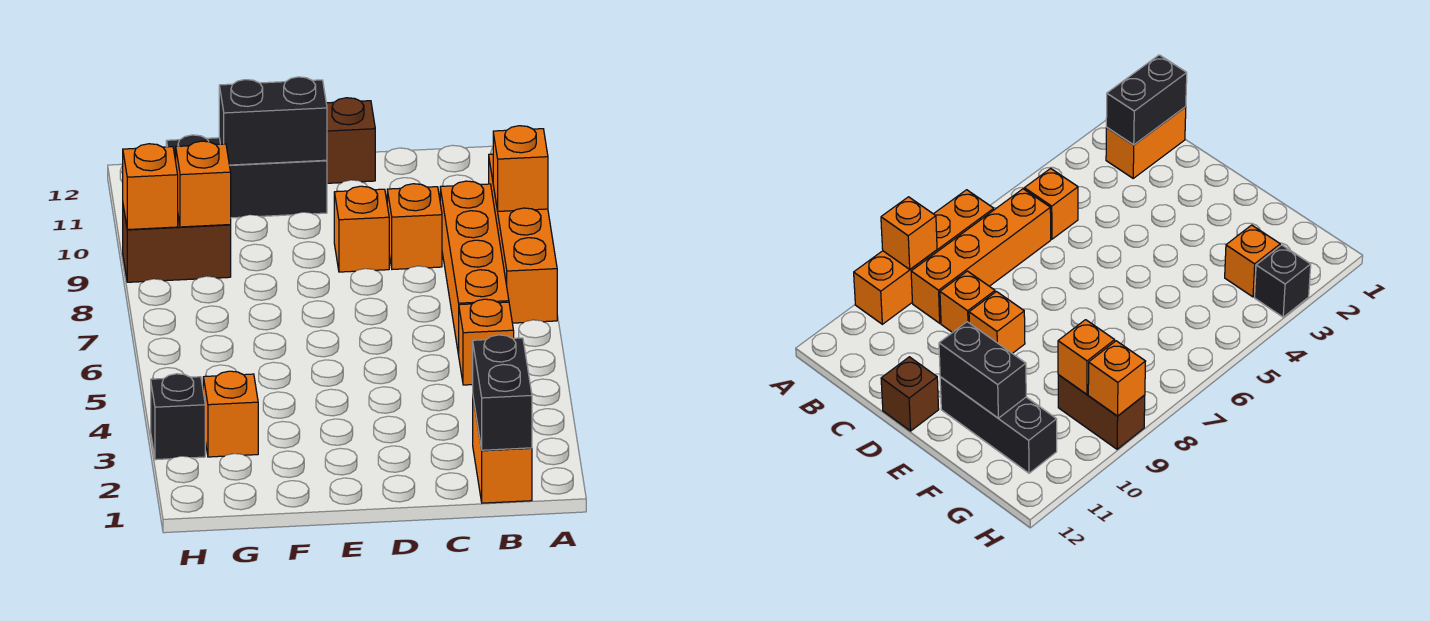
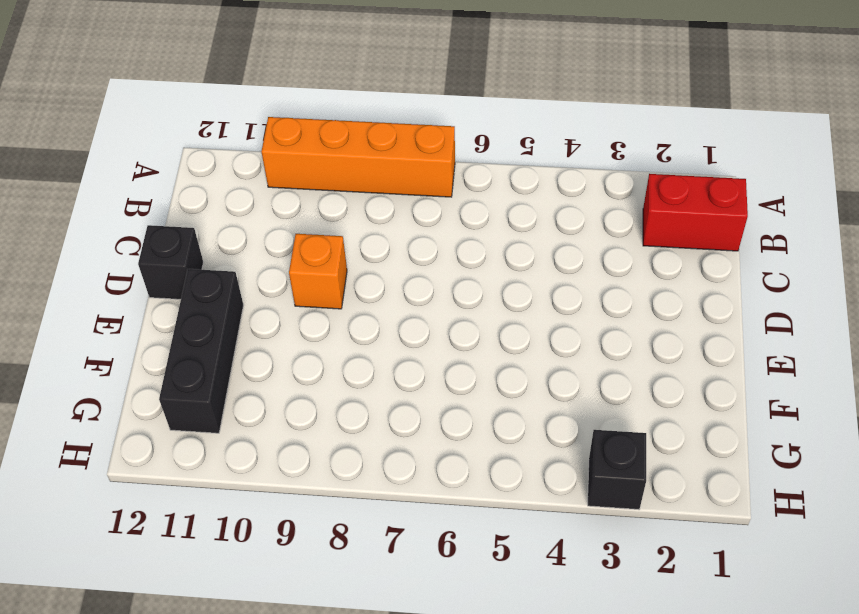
red 1x2 brick [643,174,748,251] -> orange 1x2 brick [473,399,532,503]
black 1x1 brick [138,225,203,299] -> brown 1x1 brick [326,98,375,183]
none -> orange 1x1 brick [459,299,514,385]
none -> orange 1x4 brick [440,181,509,355]
none -> orange 1x1 brick [387,184,442,269]

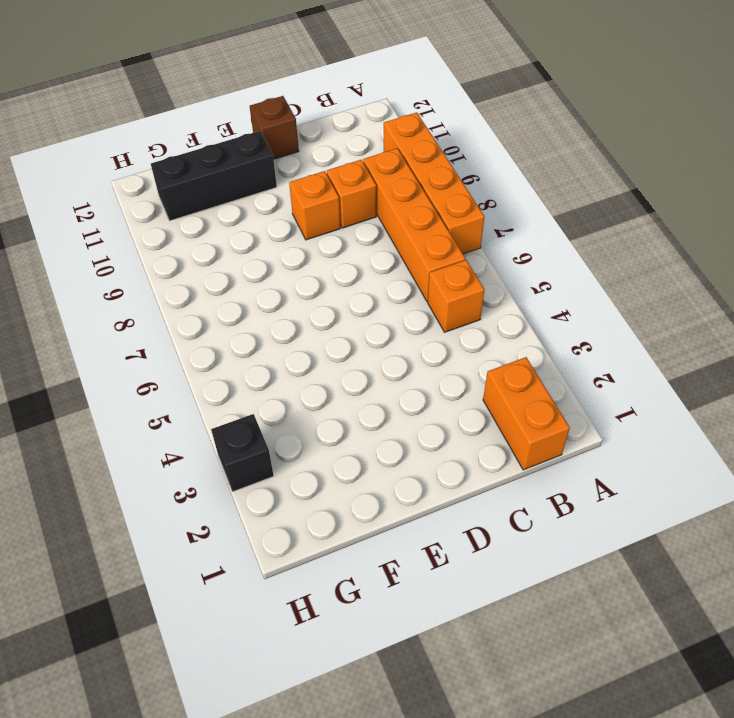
none -> orange 1x1 brick [203,371,258,457]
none -> brown 1x2 brick [123,206,231,282]
none -> orange 1x1 brick [493,126,548,211]

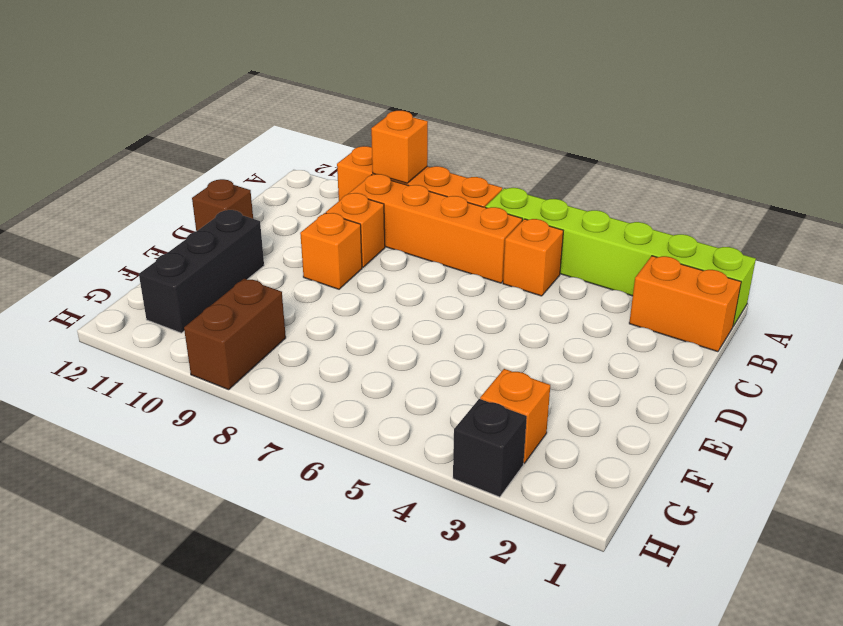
lime 1x6 brick [485,188,756,326] -> none
none -> black 1x2 brick [473,335,532,450]
none -> black 1x2 brick [219,77,327,165]
none -> orange 1x1 brick [176,141,231,227]

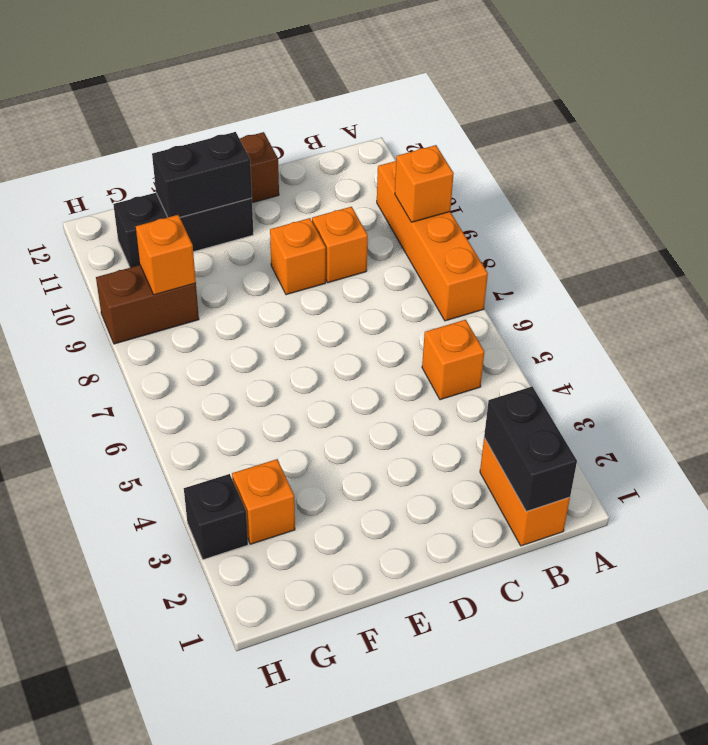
none -> orange 1x4 brick [440,181,509,355]
none -> orange 1x1 brick [123,144,178,230]

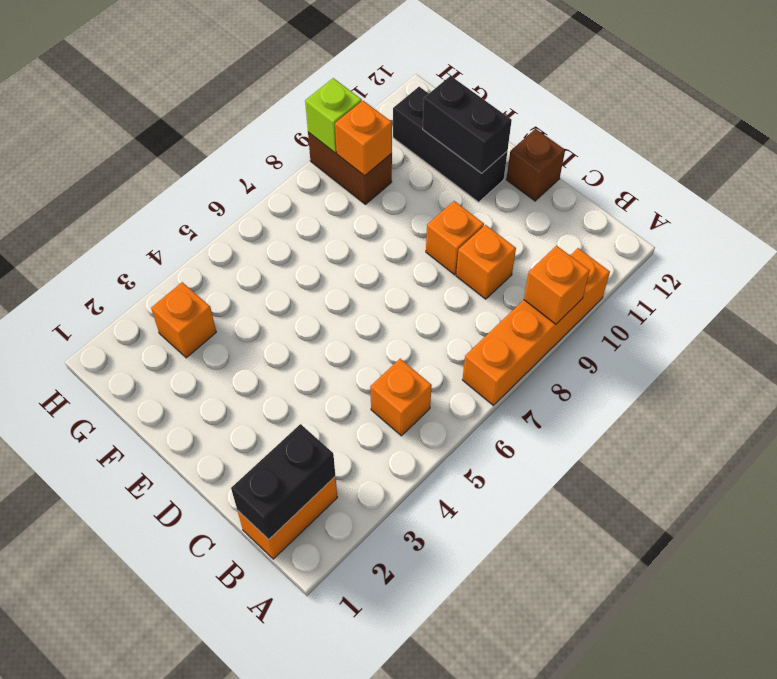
lime 1x1 brick [305,78,362,153] -> orange 1x1 brick [123,144,178,230]
none -> orange 1x4 brick [440,181,509,355]
none -> black 1x1 brick [151,374,205,460]

